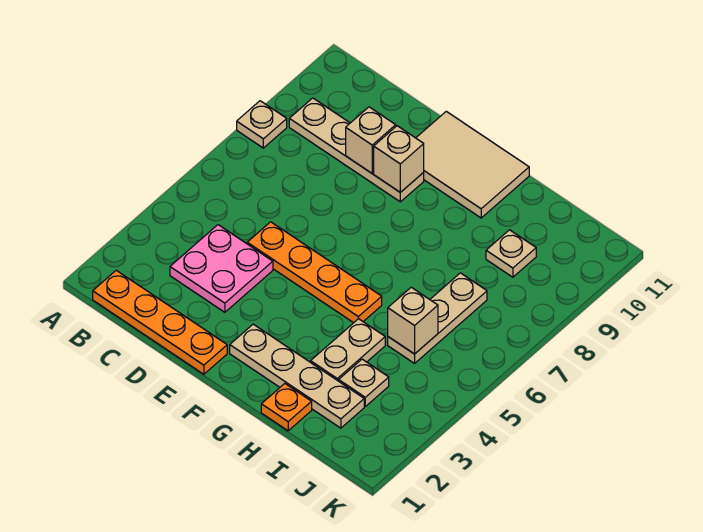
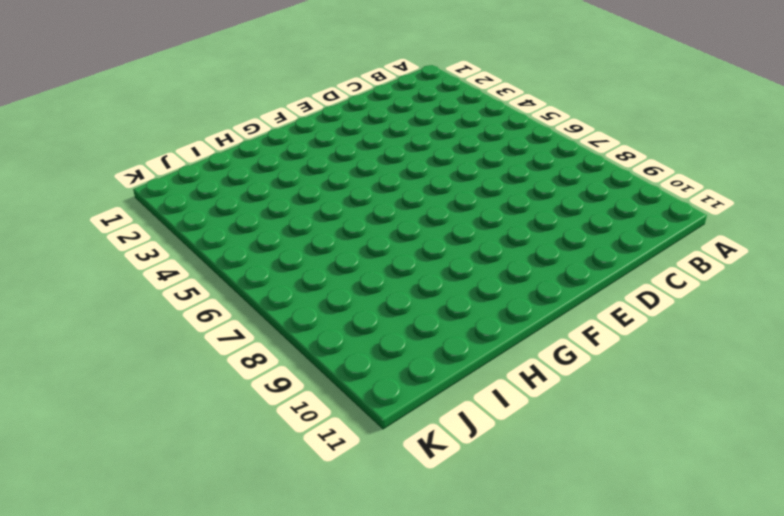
none -> tan 1x1 plate [237,101,287,148]
none -> orange 1x4 plate [93,270,227,374]
none -> tan 1x4 plate [289,98,424,202]

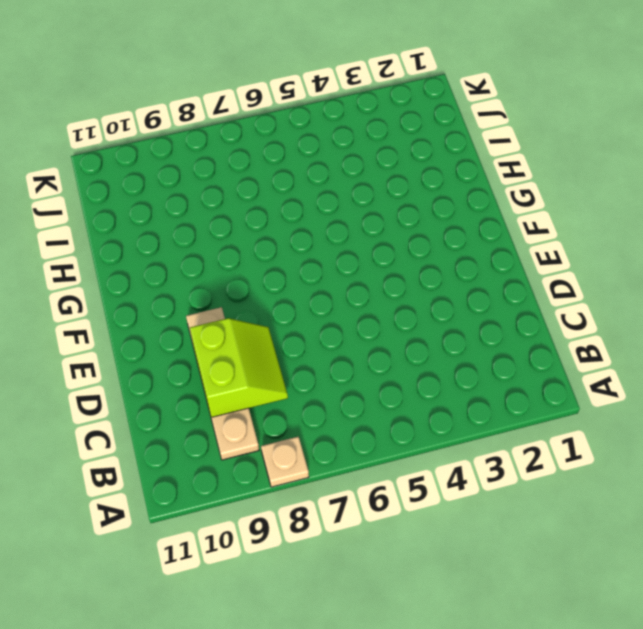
lime 2x2 slope [190,318,288,417] -> tan 1x1 brick [346,107,396,173]
none -> orange 1x4 plate [93,270,227,374]
none -> pink 2x2 plate [170,225,273,312]
none -> orange 1x4 plate [247,222,382,323]

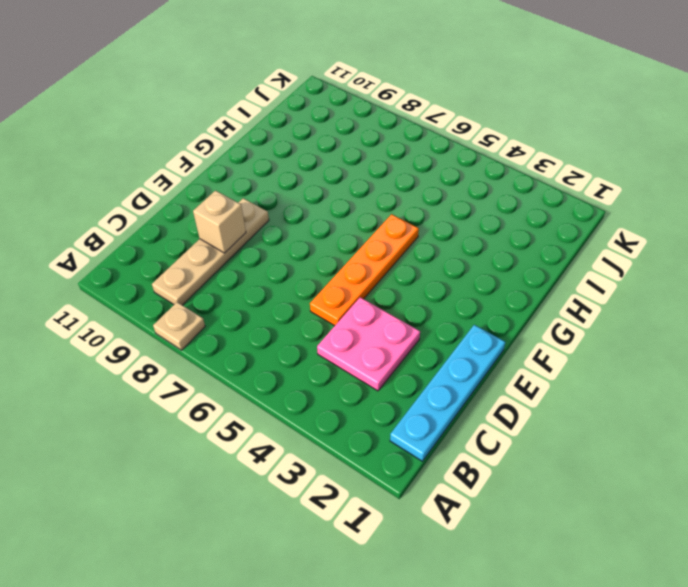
cyan 1x4 plate [390,325,505,461] -> orange 1x4 plate [93,270,227,374]
none -> tan 2x3 tile [416,111,529,218]
none -> tan 1x4 plate [230,324,364,428]
none -> orange 1x1 plate [261,384,312,431]

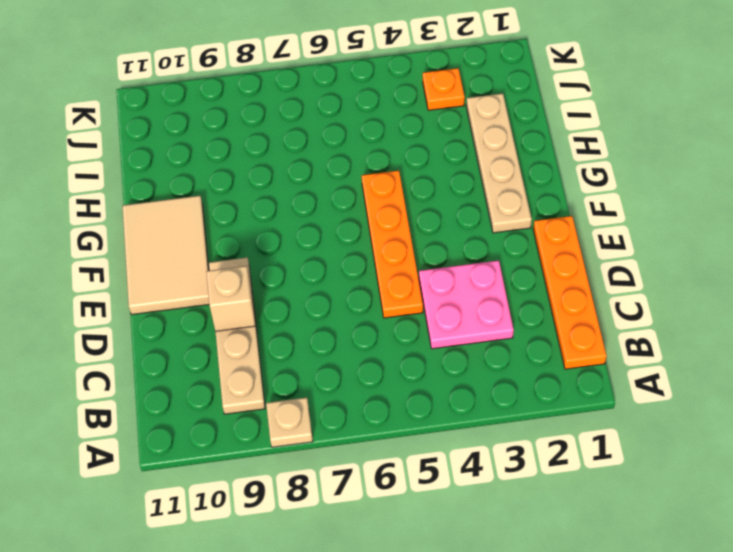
orange 1x1 plate [423,68,465,110] -> orange 1x1 plate moved to [261,384,312,431]
none -> tan 1x2 plate [311,319,385,381]
none -> tan 1x1 plate [339,359,389,406]
none -> tan 1x3 plate [388,273,487,363]

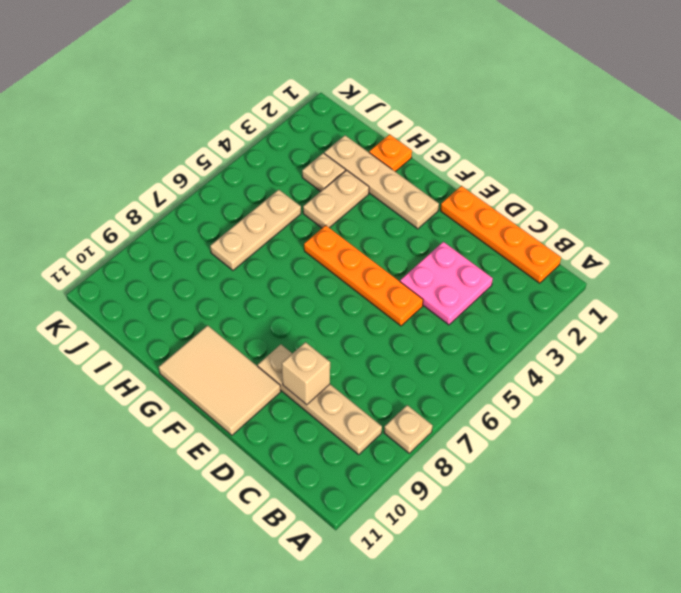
none -> tan 1x1 plate [486,230,536,277]
none -> tan 1x1 brick [374,126,424,192]
none -> tan 1x1 brick [388,287,438,354]

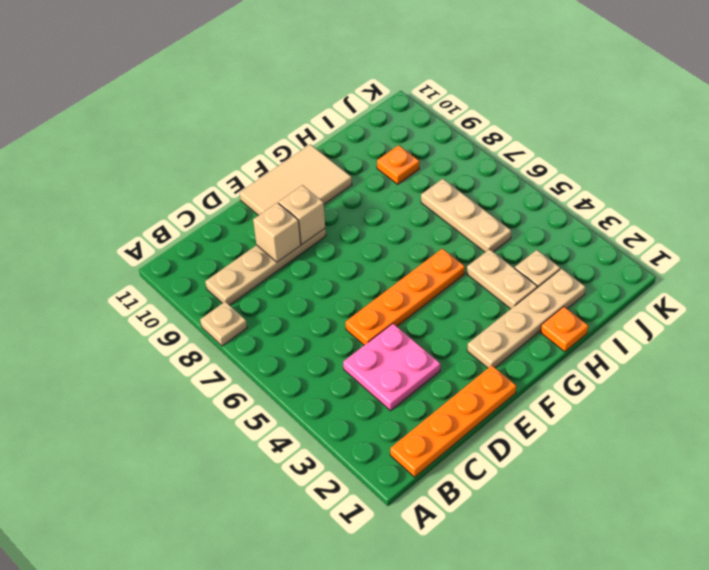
orange 1x1 plate [377,145,419,184] -> tan 1x1 plate [486,230,536,277]
none -> tan 1x1 brick [388,287,438,354]

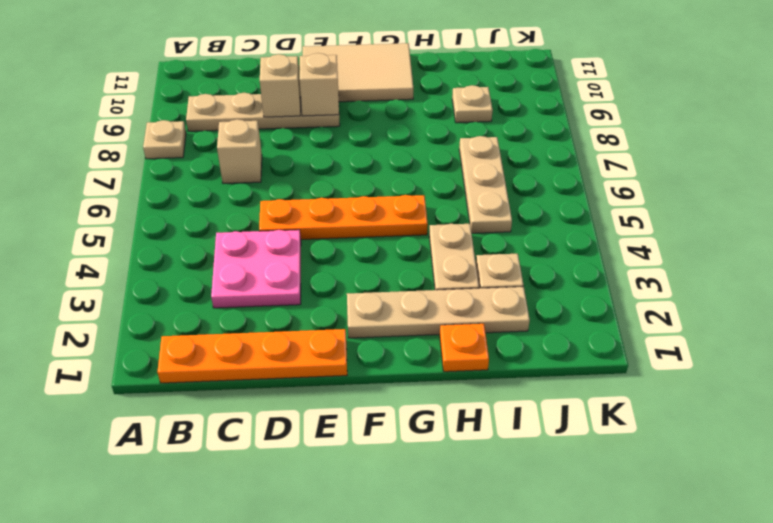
tan 1x1 brick [217,119,262,184] -> tan 1x1 brick moved to [388,287,438,354]

